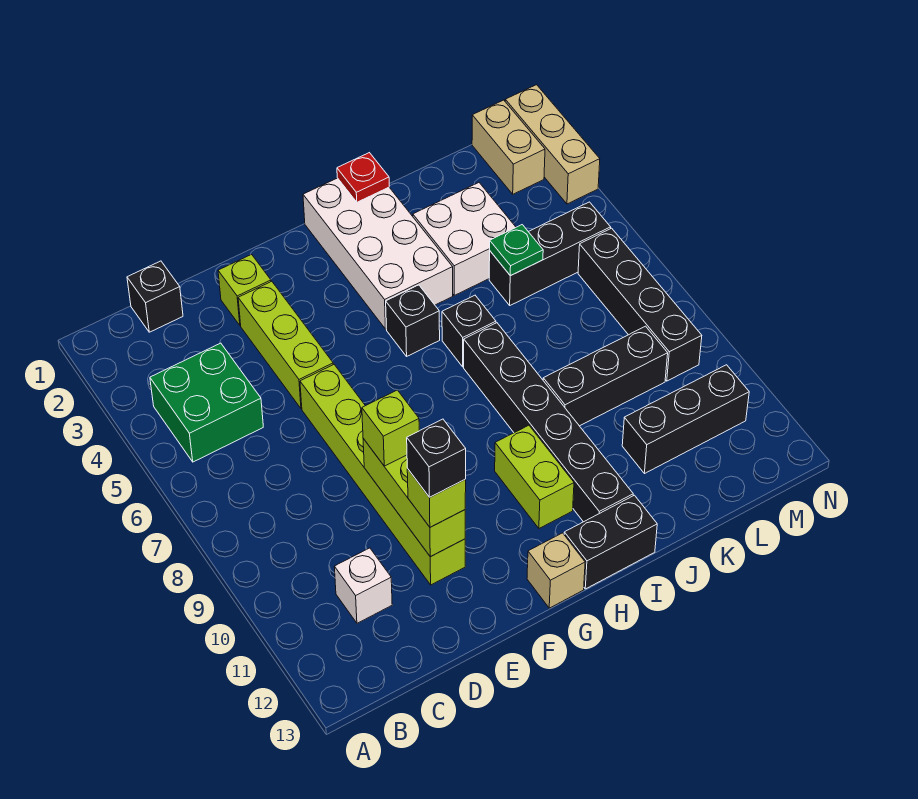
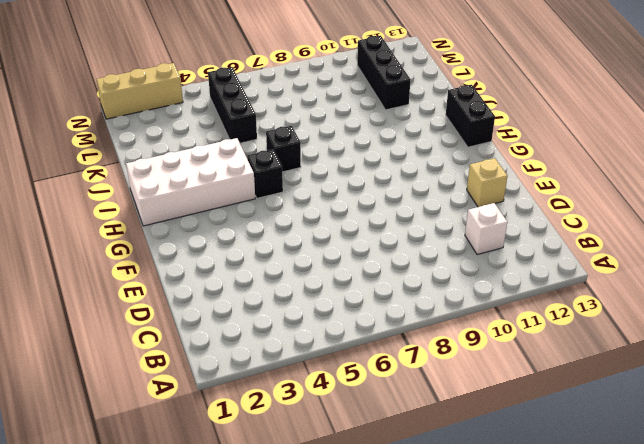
tan 1x1 brick [467,158,507,207] -> tan 1x1 brick moved to [527,533,585,608]
none -> green 2x2 brick [150,343,263,462]
none -> black 1x1 brick [127,261,183,332]
none -> lime 1x1 brick [218,254,271,326]

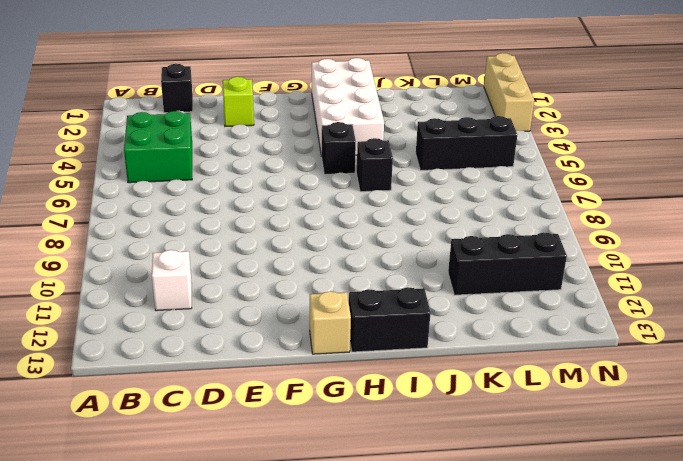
none -> lime 1x3 brick [238,281,333,409]
none -> lime 1x6 brick [300,364,465,585]
none -> lime 1x2 brick [495,425,574,528]

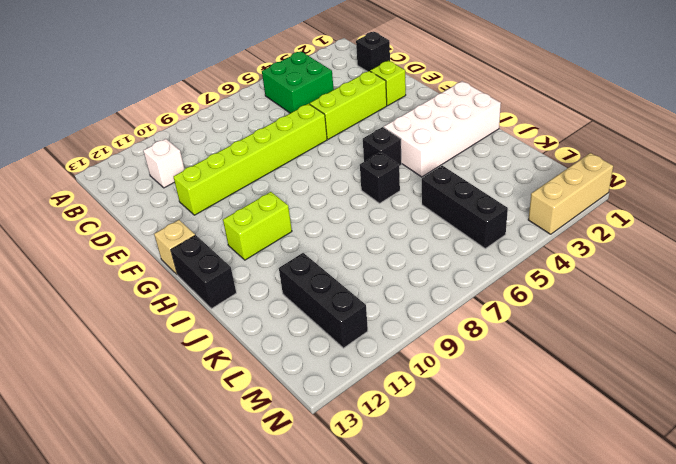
none -> black 1x6 brick [464,323,633,522]
none -> white 2x2 brick [413,183,516,295]
none -> black 1x3 brick [543,326,668,426]

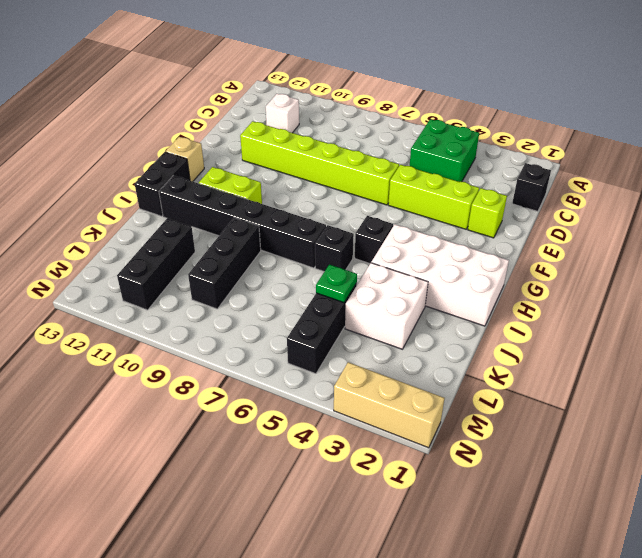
none -> tan 1x2 brick [472,100,545,194]
none -> black 1x4 brick [578,228,702,381]
none -> lime 1x3 brick [363,438,465,557]

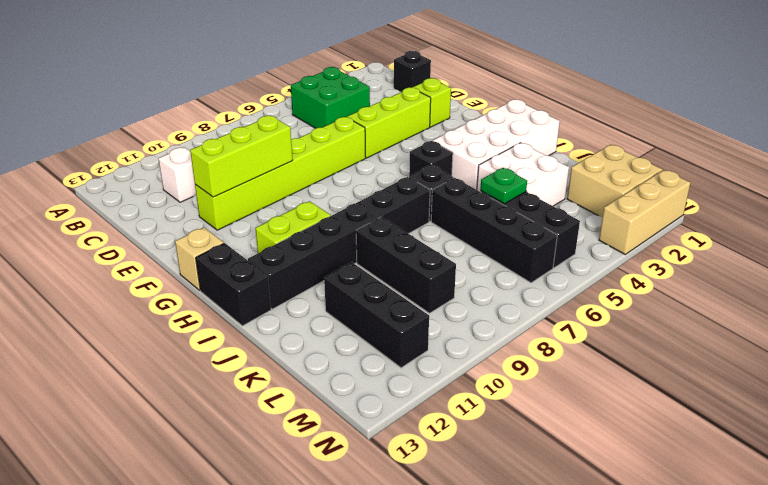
black 1x4 brick [431,178,557,283] -> black 1x4 brick turned to [578,228,702,381]
tan 2x2 brick [567,145,662,217] -> tan 1x2 brick [472,100,545,194]
none -> red 1x1 plate [337,153,389,202]
none -> lime 1x1 brick [362,390,419,466]
none -> lime 1x1 brick [407,469,466,527]

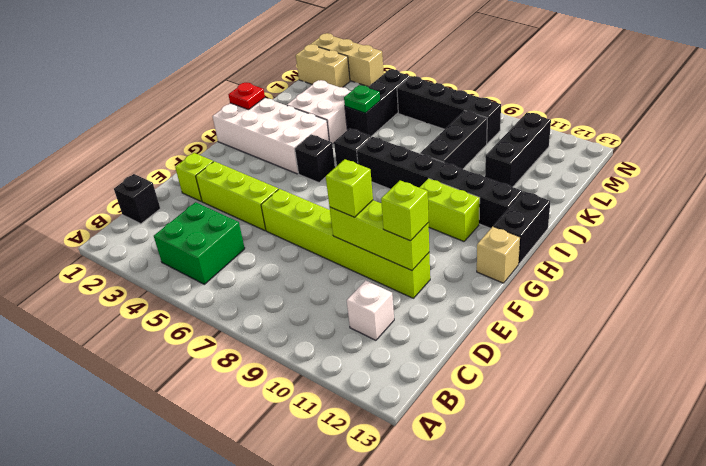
none -> black 1x1 brick [407,419,466,497]

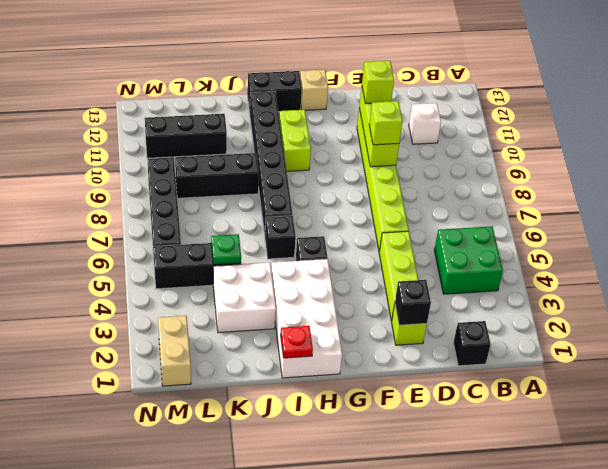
black 1x1 brick [395,280,431,325] -> black 1x1 brick moved to [407,419,466,497]
none -> tan 1x3 brick [505,85,600,204]

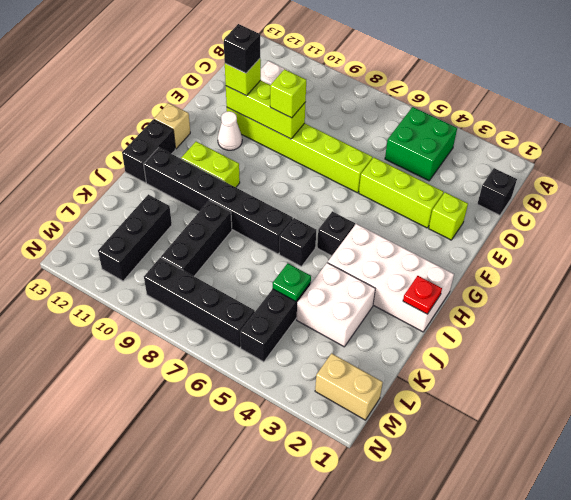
white 1x1 cone [218,111,242,150] -> none
none -> tan 1x3 brick [505,85,600,204]

